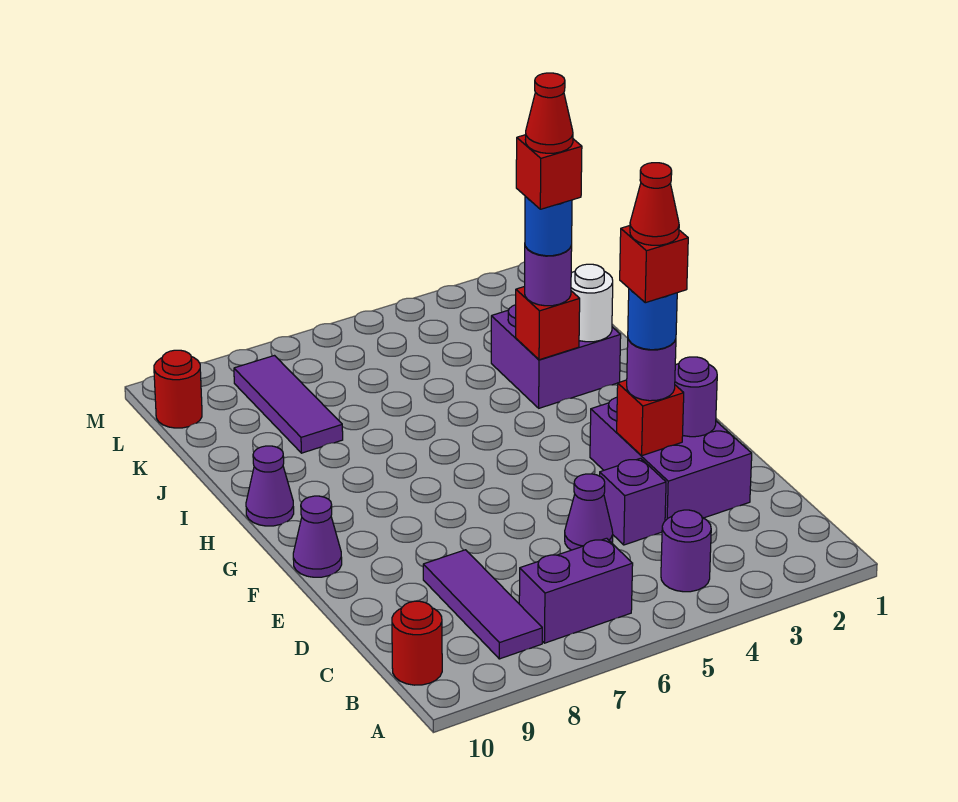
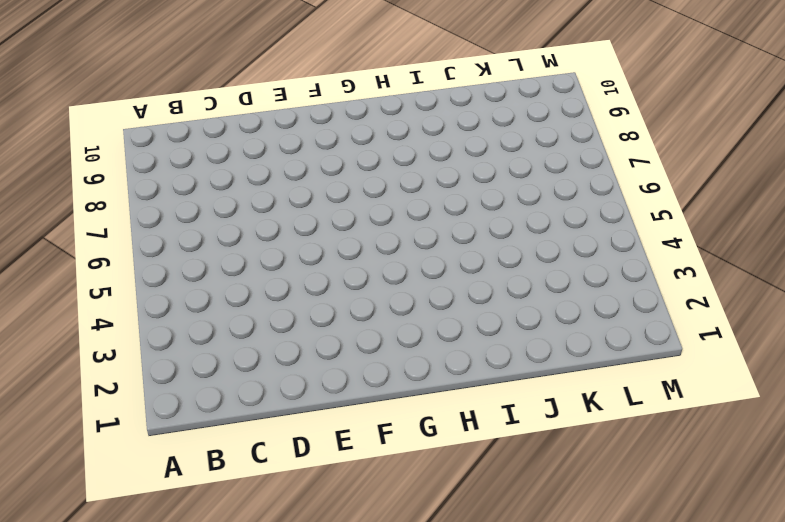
none -> purple 1x1 round brick [661,510,711,592]
none -> purple 1x2 brick [519,538,633,643]
none -> purple 1x3 tile [423,550,542,659]

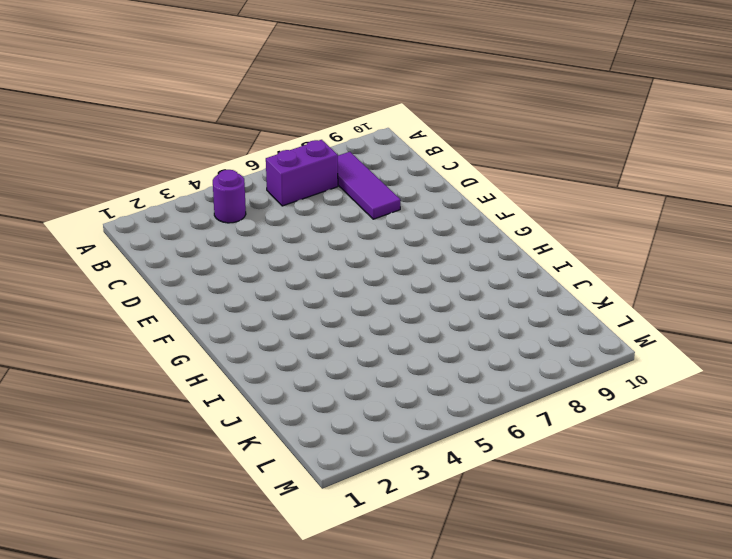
none -> red 1x1 round brick [392,601,442,685]
none -> purple 2x3 brick [590,397,752,521]
none -> purple 1x1 brick [600,458,666,545]

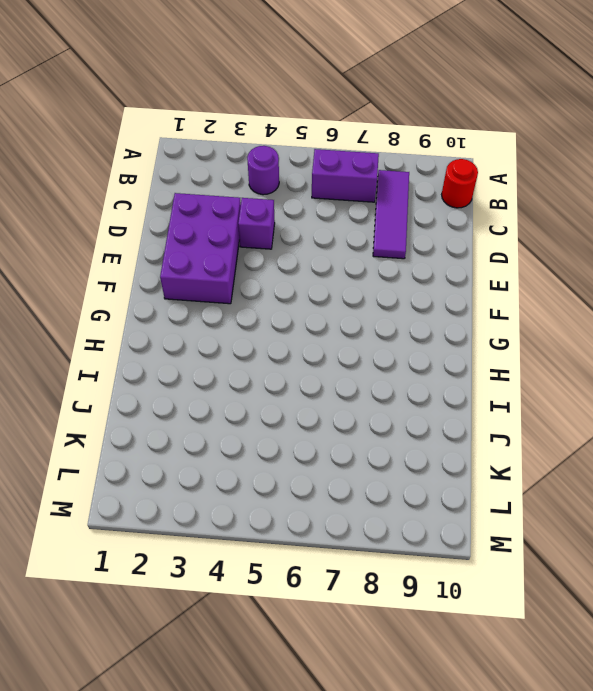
none -> purple 1x1 cone [565,474,613,550]
none -> purple 1x1 cone [293,496,342,577]
none -> purple 1x1 cone [246,446,294,526]

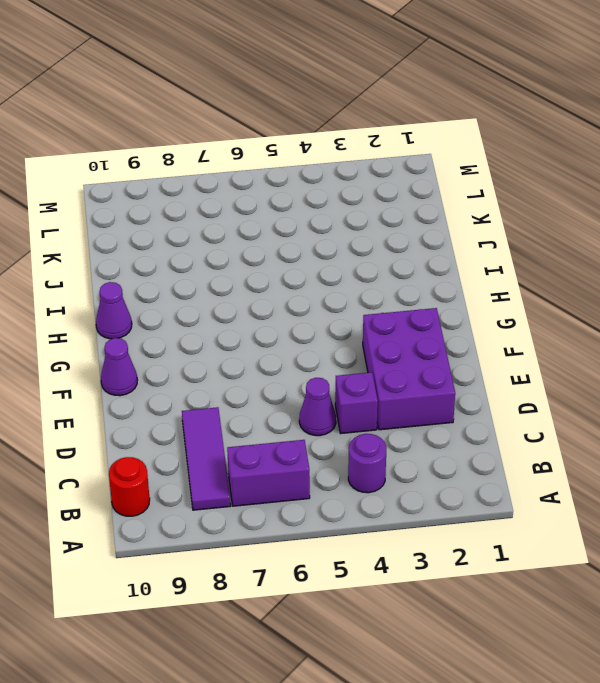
none -> purple 2x2 brick [491,305,621,408]
none -> purple 1x3 tile [234,356,343,453]
none -> red 1x1 round brick [154,350,202,428]

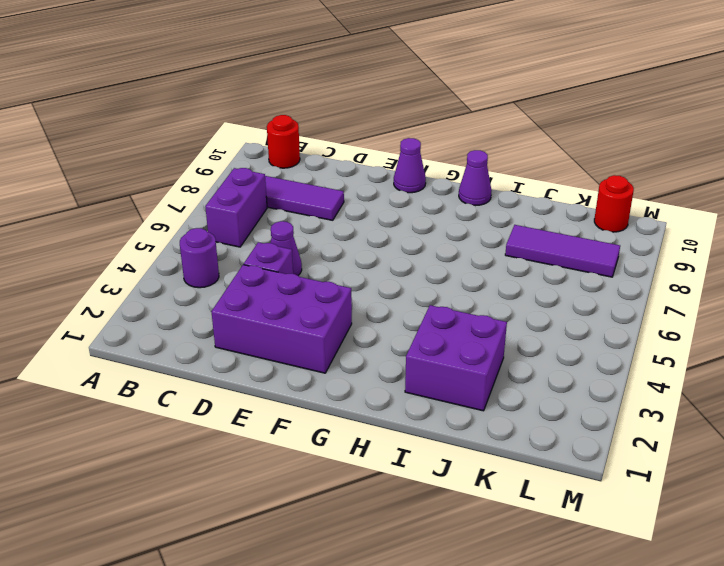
none -> purple 1x1 round brick [675,357,717,437]
none -> red 1x1 brick [617,380,684,456]
none -> white 1x1 round brick [571,264,613,342]

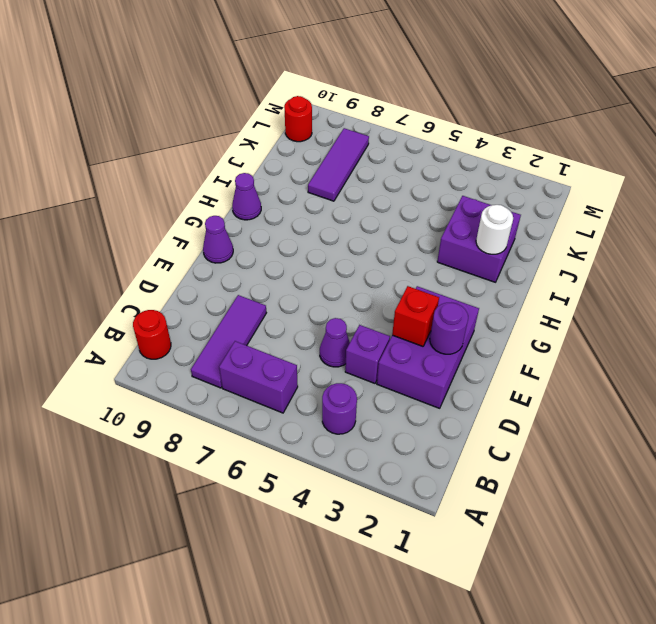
none -> red 1x1 brick [516,286,580,360]
none -> purple 1x1 round brick [627,339,676,401]
none -> purple 1x1 round brick [525,246,572,306]

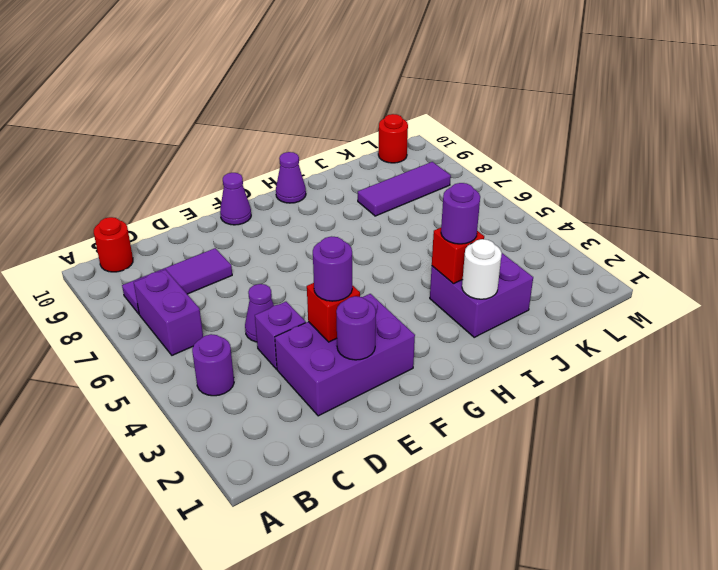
none -> blue 1x1 round brick [628,289,677,350]
none -> blue 1x1 round brick [525,196,572,256]
none -> red 1x1 brick [620,226,688,303]

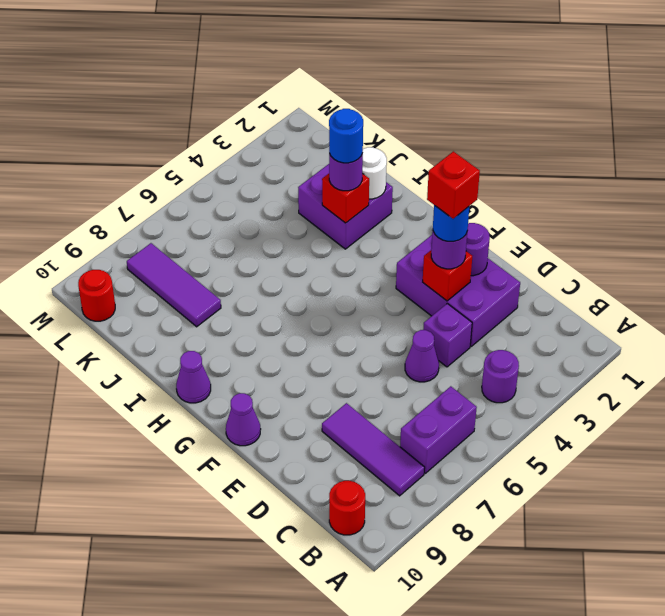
none -> red 1x1 brick [516,135,582,209]
none -> red 1x1 cone [630,163,679,245]
none -> red 1x1 cone [525,73,573,153]

